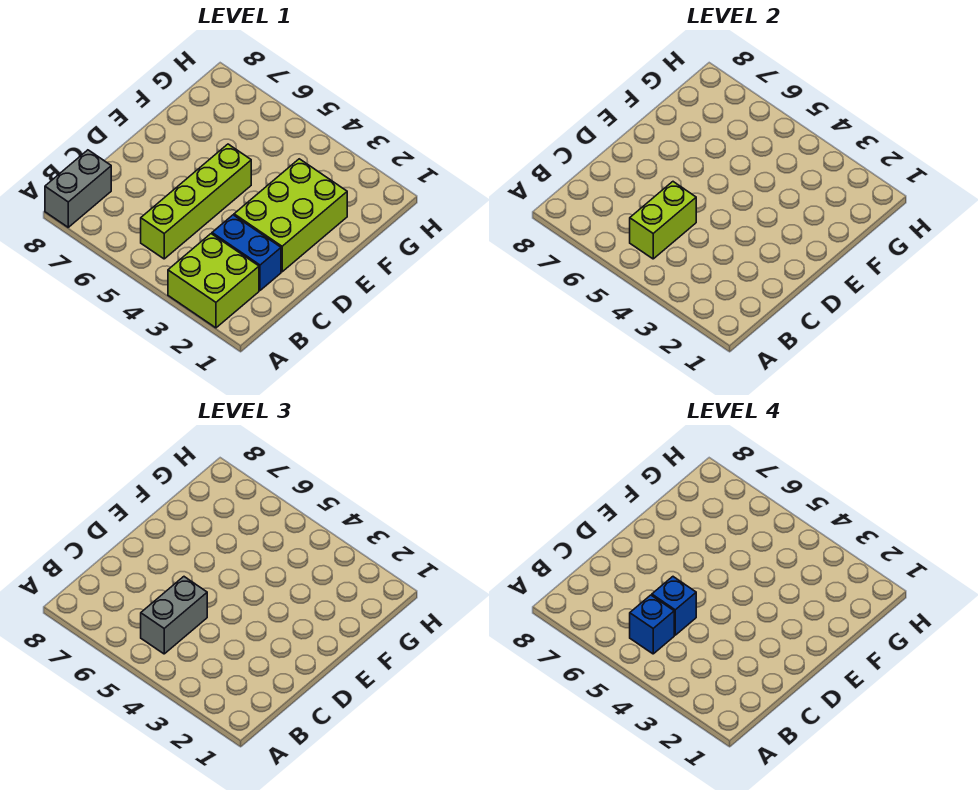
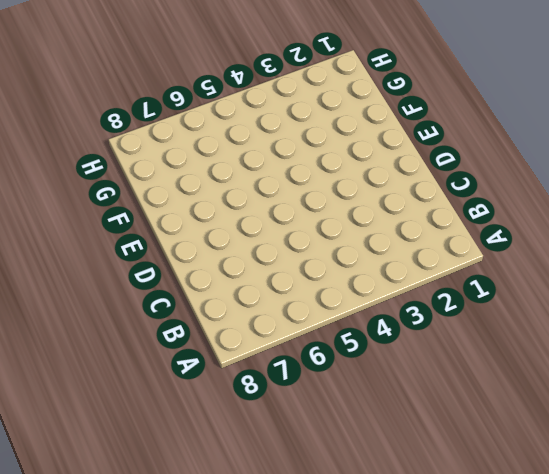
none -> lime 2x2 brick [168,234,259,328]
none -> grey 1x2 brick [45,150,111,227]

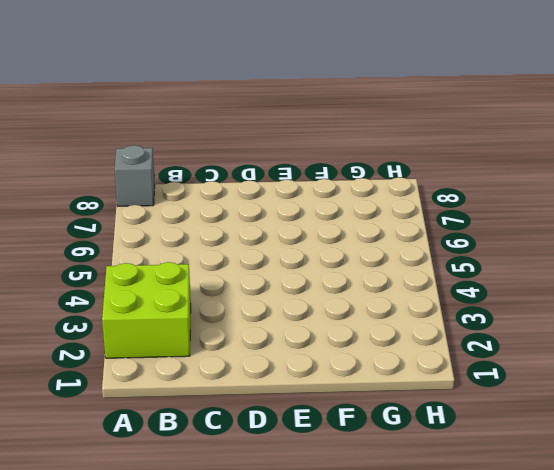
grey 1x1 brick [115,145,155,206] -> grey 1x2 brick [45,150,111,227]
none -> lime 1x4 brick [141,144,251,259]
none -> blue 1x2 brick [212,215,281,290]

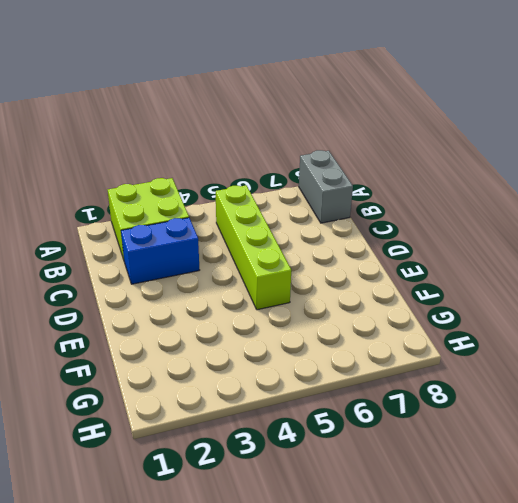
none -> lime 2x3 brick [234,159,347,272]
none -> lime 1x2 brick [630,182,696,259]

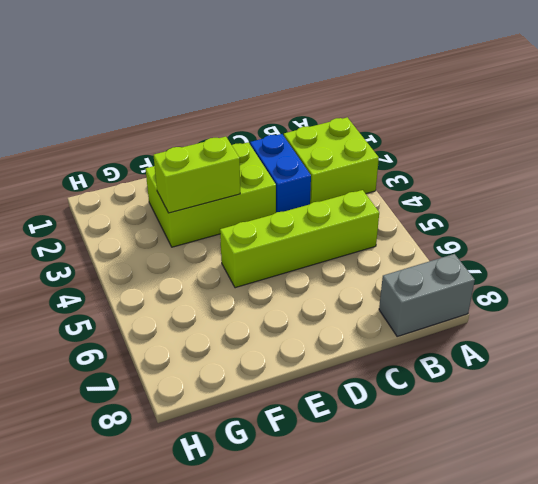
lime 1x2 brick [153,137,240,213] -> lime 1x2 brick moved to [630,182,696,259]
none -> grey 1x2 brick [141,577,207,654]
none -> blue 1x1 brick [630,595,674,654]

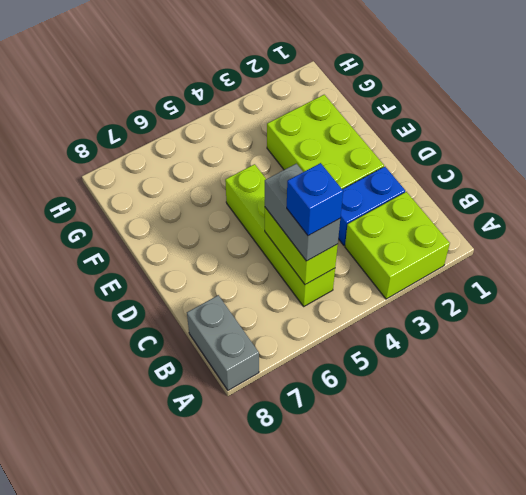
none -> blue 1x1 brick [652,577,696,635]

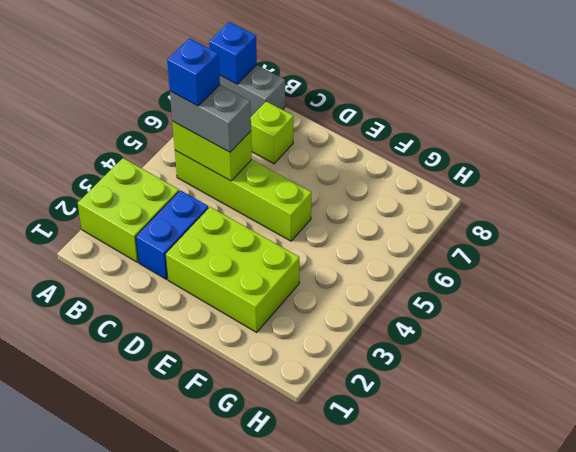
blue 1x1 brick [209,22,257,84] -> blue 1x1 brick moved to [652,577,696,635]
lime 1x1 brick [251,101,294,164] -> none

